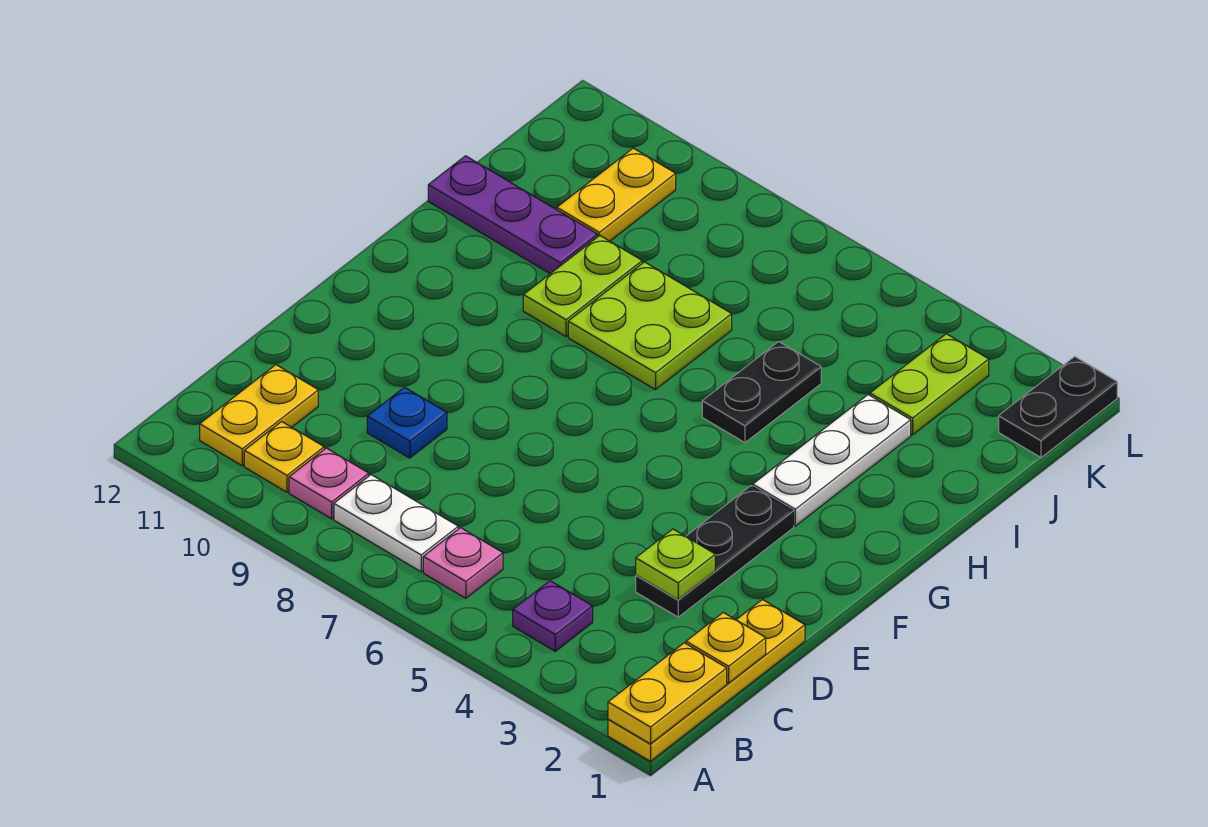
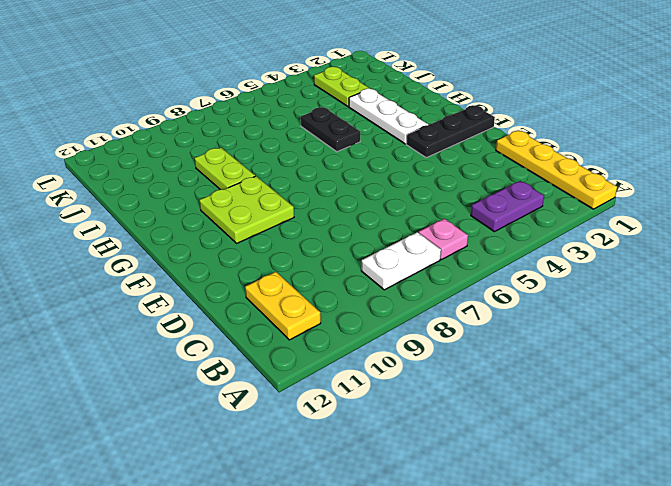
purple 1x2 plate [471,181,544,232] -> purple 1x1 plate [513,581,593,651]
black 1x3 plate [406,105,495,158] -> black 1x3 plate turned to [636,486,794,617]
lime 2x2 plate [199,176,294,243] -> lime 2x2 plate moved to [568,262,732,390]
none -> pink 1x1 plate [289,448,369,519]
none -> yellow 1x1 plate [244,422,324,492]
none -> blue 1x1 plate [367,387,447,458]

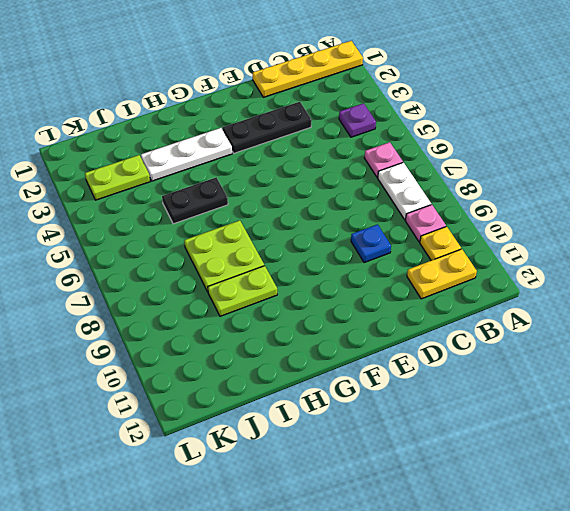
none -> purple 1x3 plate [428,156,598,274]
none -> yellow 1x2 plate [557,148,676,241]
none -> black 1x2 plate [999,357,1117,458]

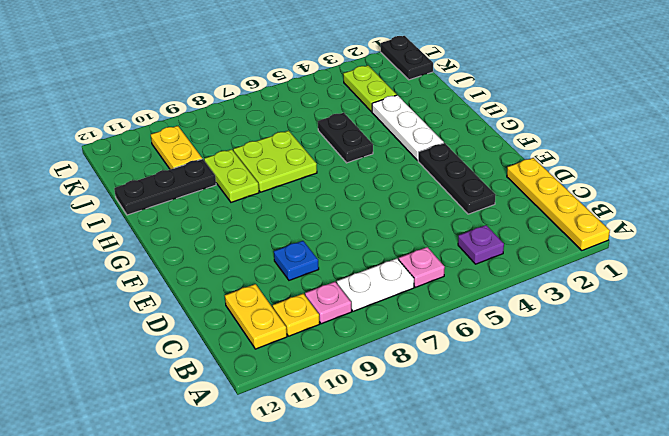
black 1x3 plate [114,159,216,215] -> purple 1x3 plate [428,156,598,274]
none -> yellow 1x2 plate [608,643,727,744]
none -> yellow 1x1 plate [686,612,766,683]
none -> lime 1x1 plate [636,529,715,600]

